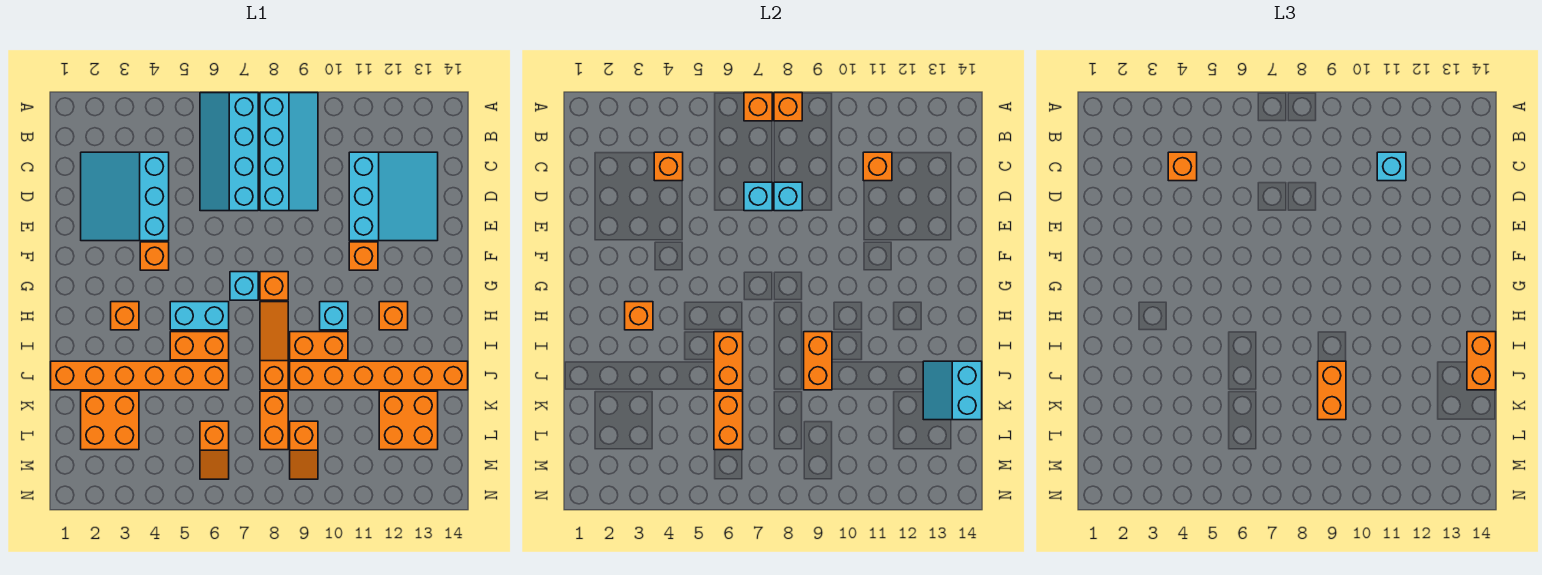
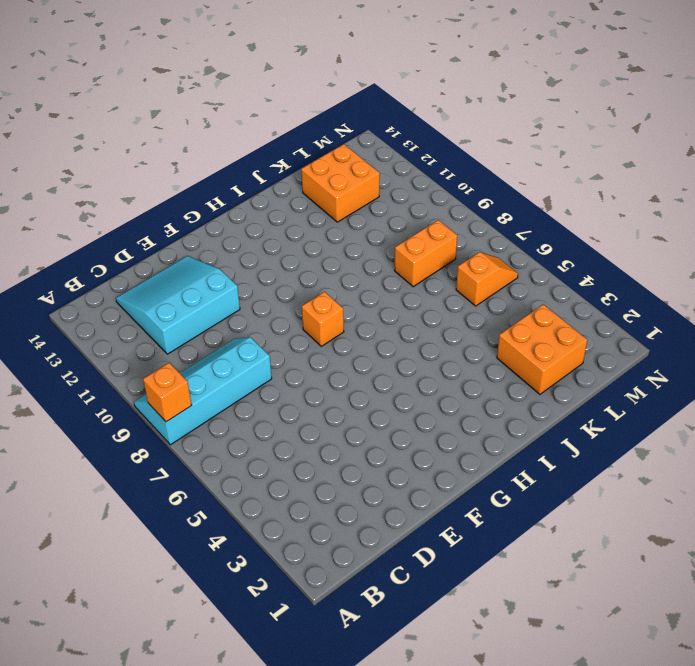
none -> cyan 2x4 slope [200,93,258,211]
none -> cyan 3x3 slope [81,152,169,241]
none -> orange 1x1 brick [140,242,169,270]
none -> orange 1x1 brick [349,242,378,270]

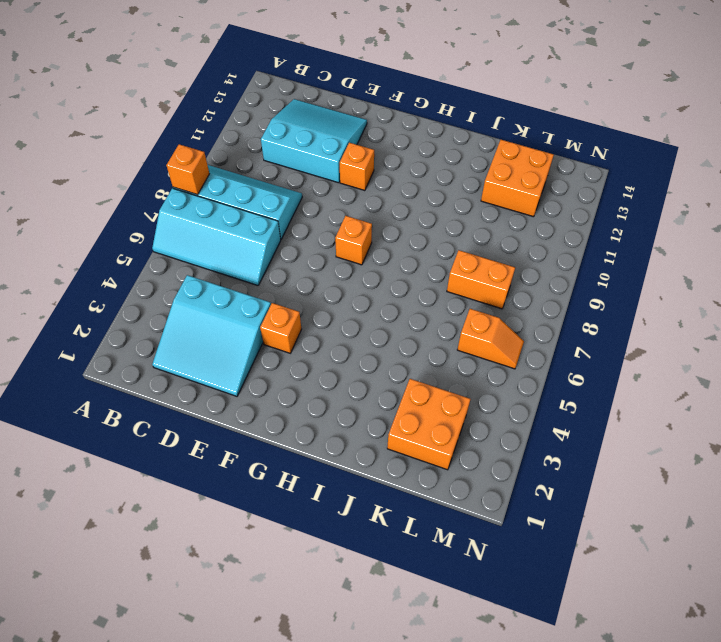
none -> cyan 1x1 brick [230,272,258,300]
none -> orange 1x1 brick [111,302,139,330]
none -> cyan 1x2 brick [170,302,229,330]
none -> orange 1x3 slope [260,302,288,390]

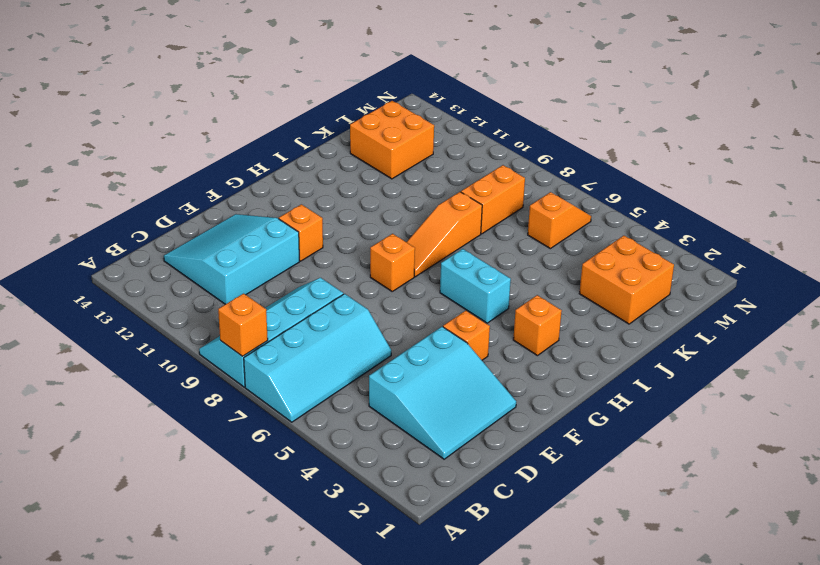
none -> cyan 1x1 brick [230,272,258,300]
none -> cyan 1x1 brick [320,302,348,330]
none -> orange 1x1 brick [379,302,408,330]
none -> orange 1x2 brick [170,332,229,360]

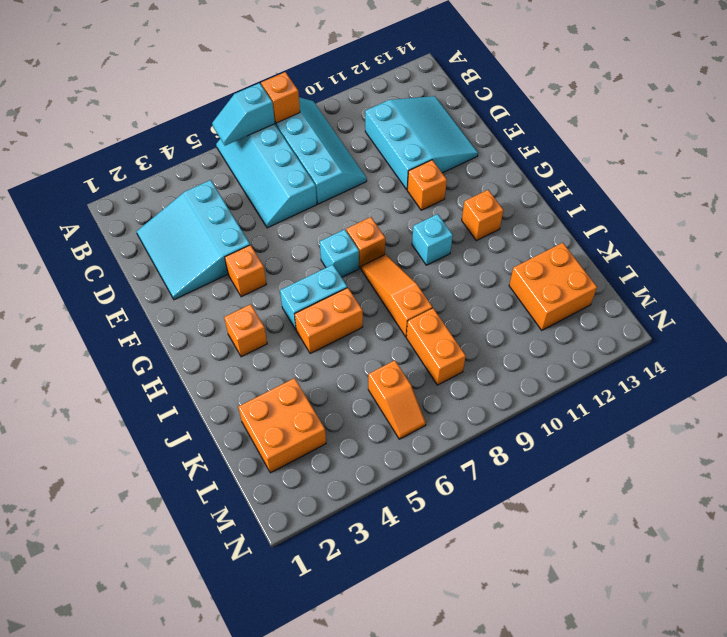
cyan 1x2 slope [212,83,275,146] -> orange 1x1 brick [744,93,772,121]
none -> orange 1x2 brick [290,332,348,360]
none -> orange 1x6 brick [51,361,229,390]
none -> orange 1x6 brick [290,361,468,390]
none -> orange 1x2 slope [290,421,318,479]

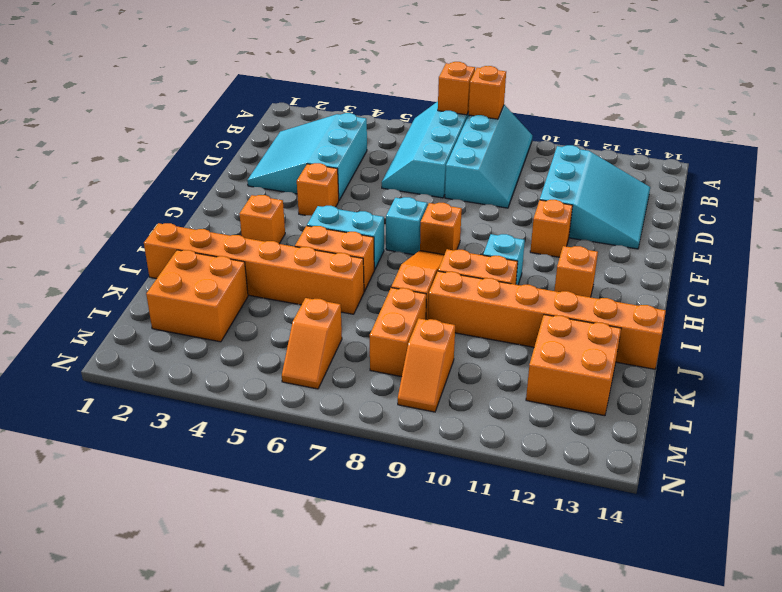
none -> orange 1x1 brick [654,152,683,181]
none -> orange 1x1 brick [863,152,892,181]
none -> cyan 1x1 brick [744,182,772,211]
none -> cyan 1x1 brick [774,182,802,211]

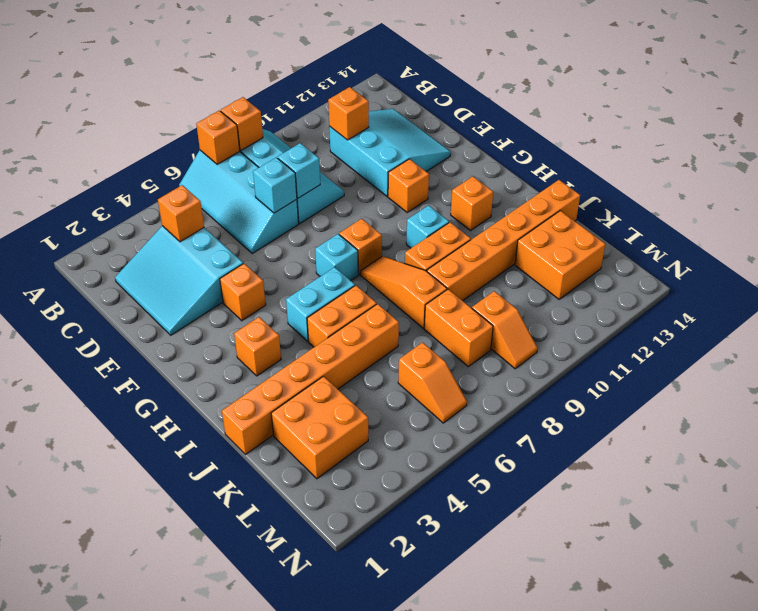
none -> orange 1x1 brick [625,302,653,330]
none -> orange 1x2 brick [714,332,743,390]
none -> orange 1x2 brick [804,332,832,390]
none -> cyan 2x2 slope [923,361,982,420]

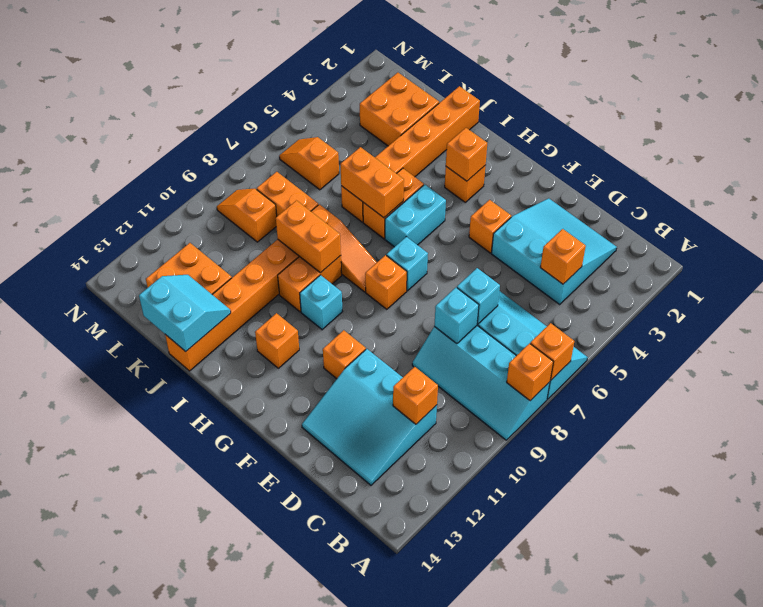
none -> orange 1x2 brick [714,391,743,450]
none -> orange 1x1 brick [1168,152,1197,181]
none -> cyan 1x1 brick [1377,152,1406,181]
none -> orange 1x2 brick [1467,332,1496,390]

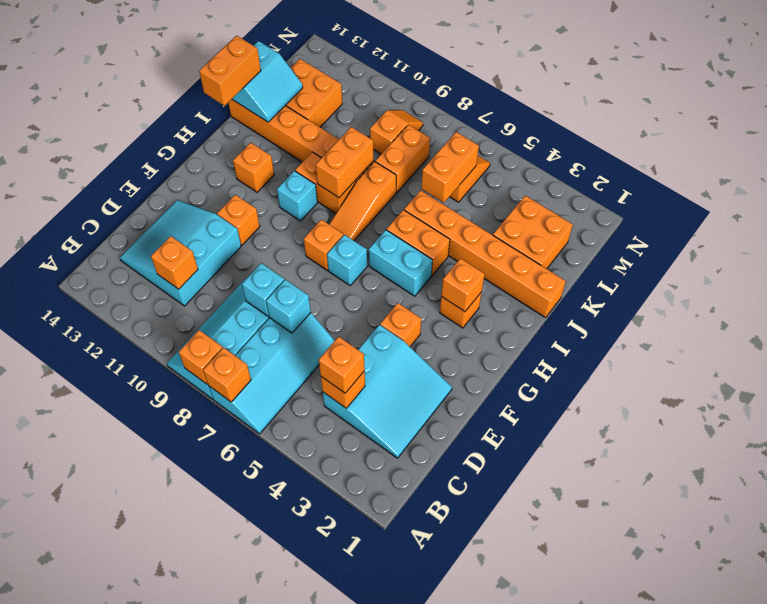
none -> orange 1x2 brick [714,332,743,390]
none -> cyan 1x1 brick [1377,152,1406,181]
none -> orange 1x2 brick [1318,361,1346,420]

